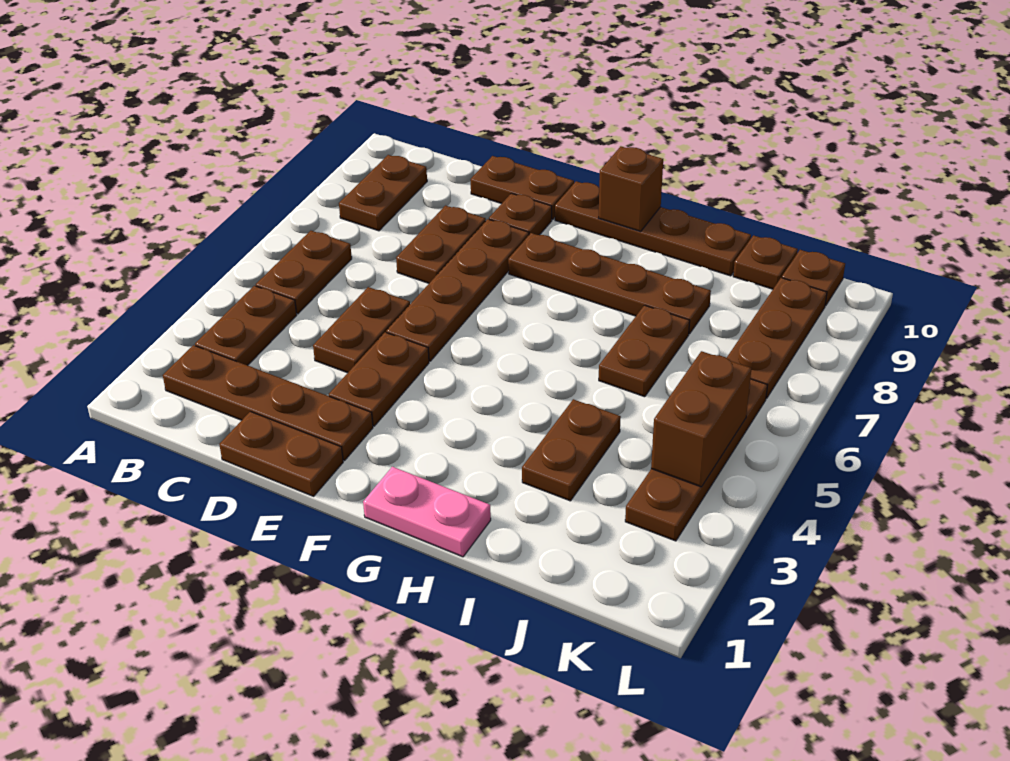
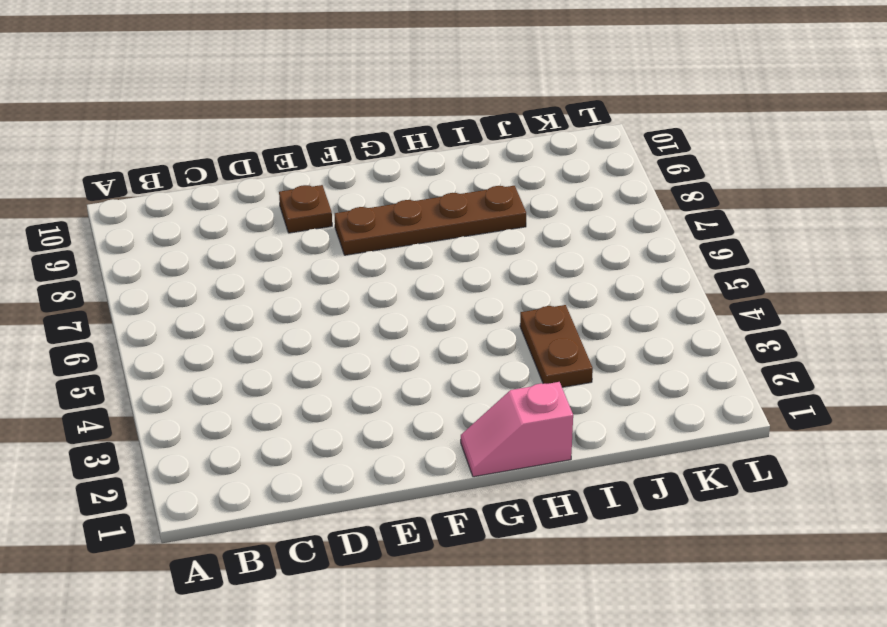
pink 1x2 slope [461,382,573,477] -> pink 1x2 plate [363,467,491,557]
none -> brown 1x4 plate [163,345,373,461]
none -> brown 1x2 plate [195,286,297,366]
none -> brown 1x2 plate [256,231,352,314]

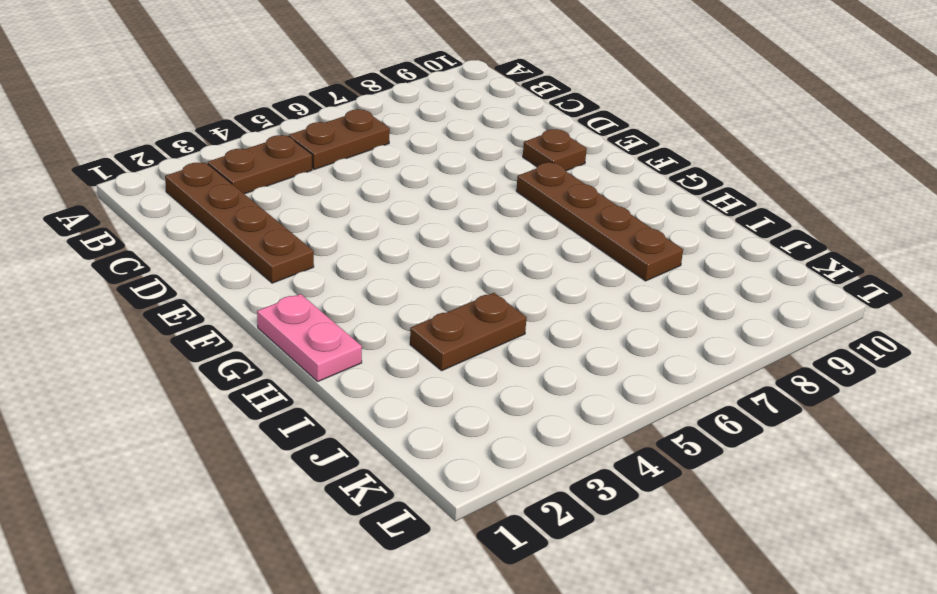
none -> brown 1x2 plate [339,155,427,231]
none -> brown 1x2 plate [219,411,343,496]
none -> brown 1x2 plate [313,287,410,373]

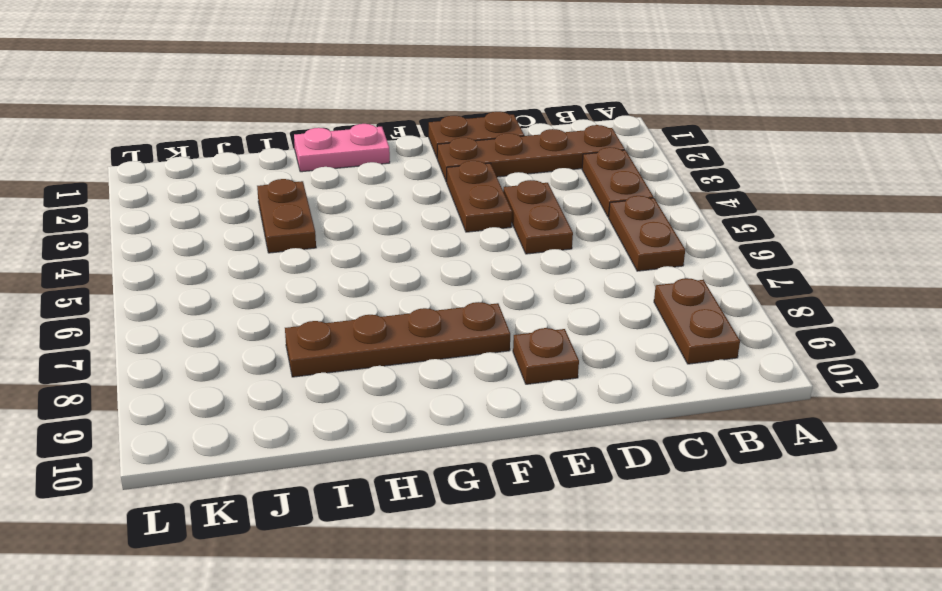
none -> brown 1x2 plate [396,206,486,283]
none -> brown 1x2 plate [471,156,574,220]
none -> brown 1x4 plate [386,219,529,361]

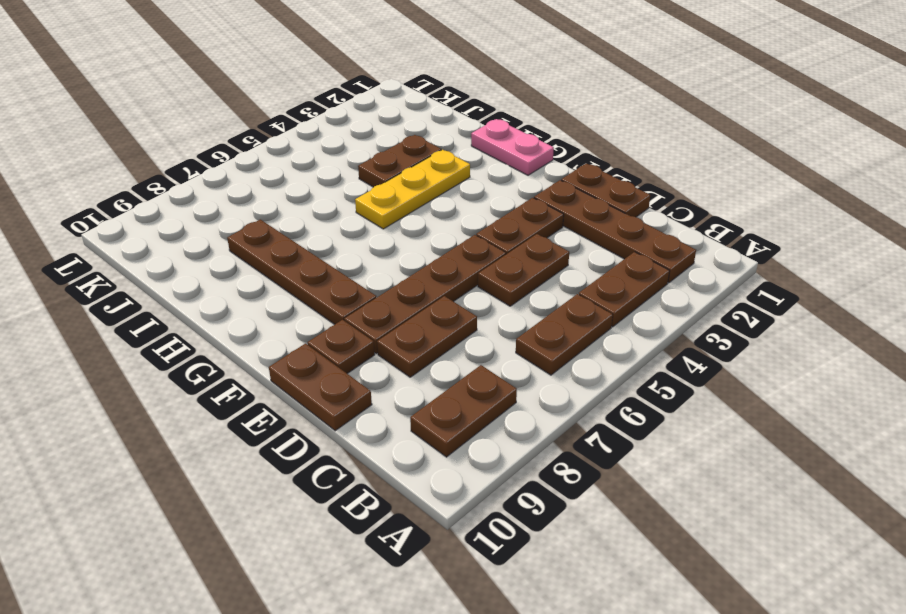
yellow 1x3 plate [355,150,470,229] -> none
none -> brown 1x4 plate [555,181,751,276]
none -> brown 1x2 plate [599,305,690,397]
none -> brown 1x1 plate [733,235,798,289]

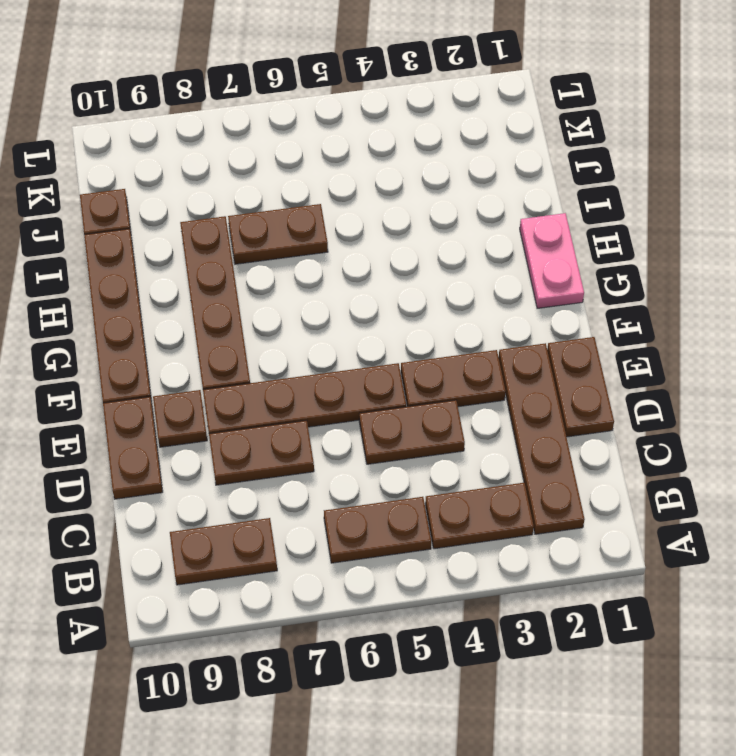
none -> brown 1x2 plate [522,399,621,501]
none -> brown 1x4 plate [625,379,767,541]
none -> brown 1x3 plate [727,278,827,398]

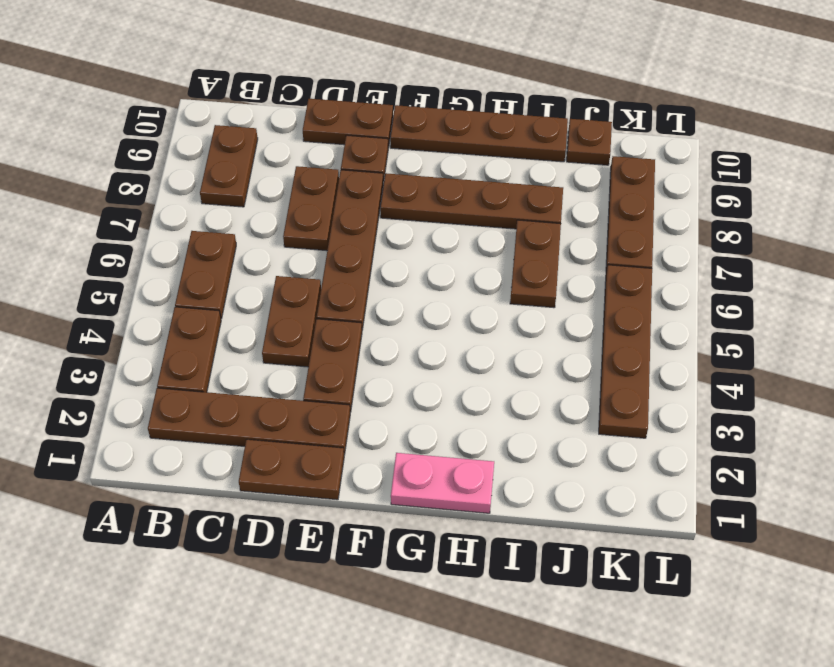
none -> brown 1x2 plate [522,399,621,501]
none -> brown 1x1 plate [782,250,845,306]
none -> brown 1x1 brick [599,147,663,231]

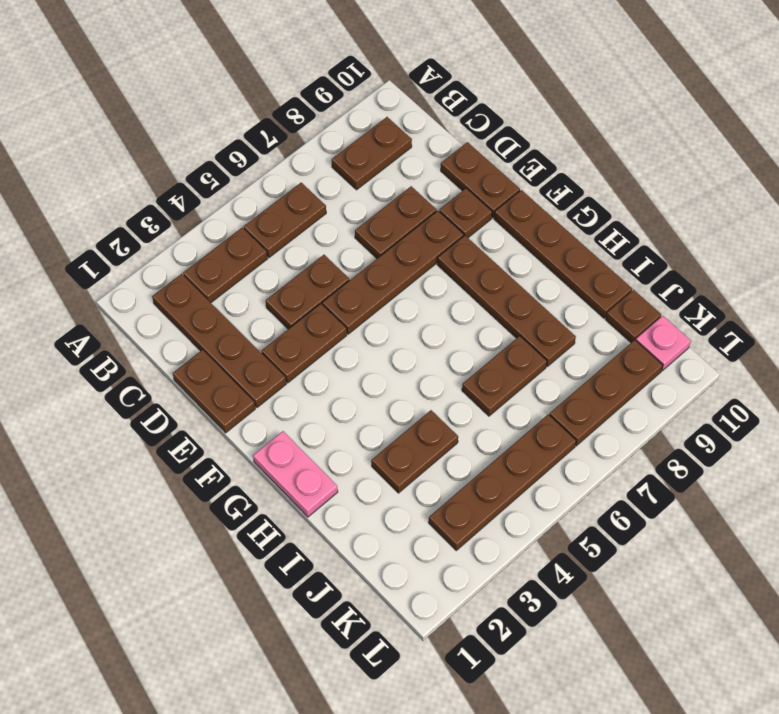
pink 1x1 plate [636,316,691,371] -> brown 1x1 plate [782,250,845,306]
none -> brown 1x1 brick [599,147,663,231]
none -> brown 1x2 brick [651,351,751,487]

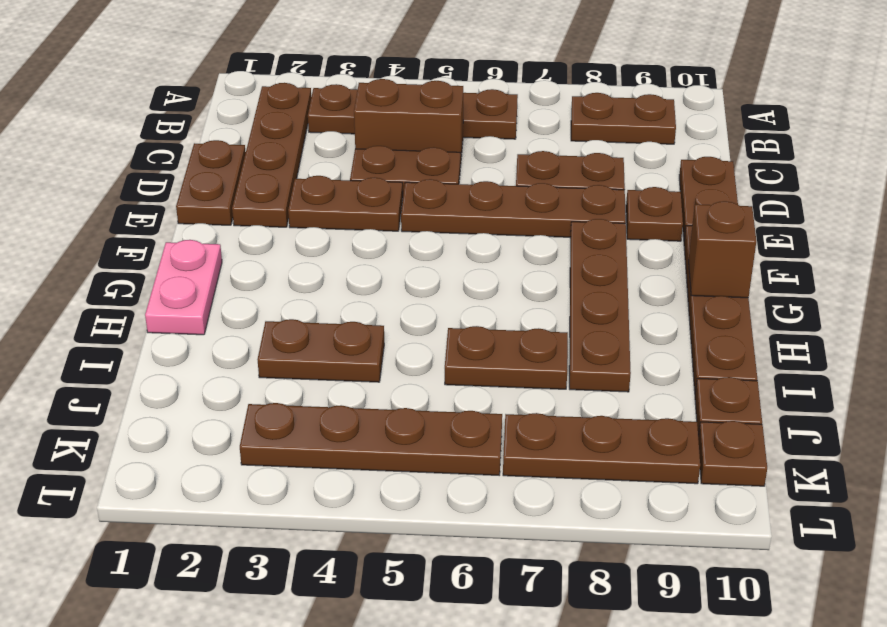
brown 1x2 brick [354,79,463,168] -> brown 1x2 brick moved to [651,351,751,487]

